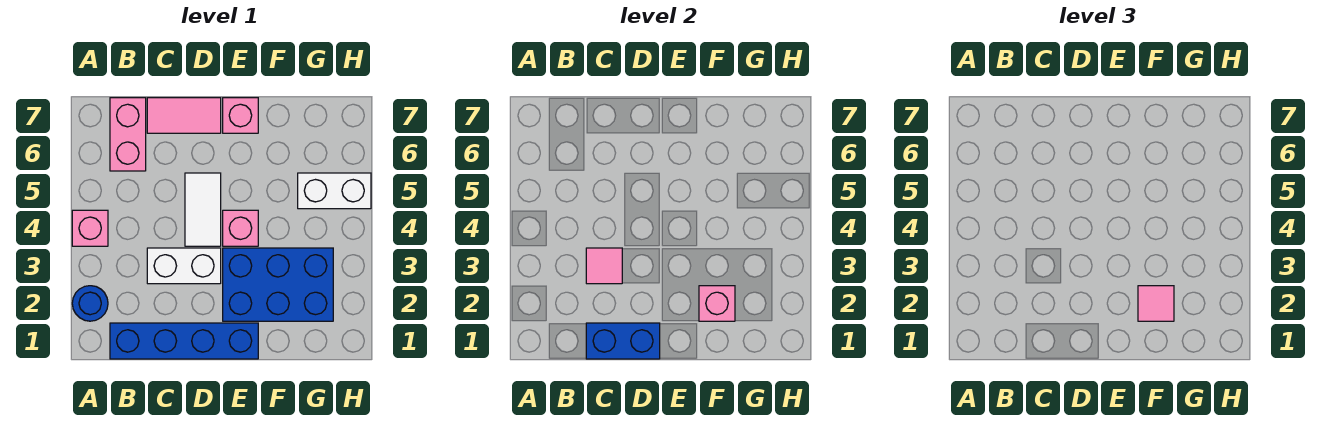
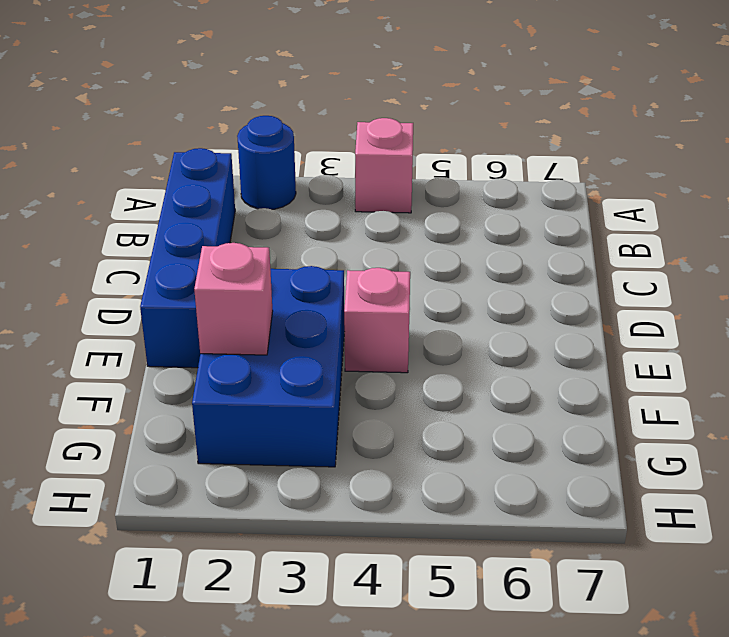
none -> pink 1x2 brick [110,98,146,171]
none -> white 1x2 brick [147,248,221,284]
none -> pink 1x2 tile [147,98,221,133]

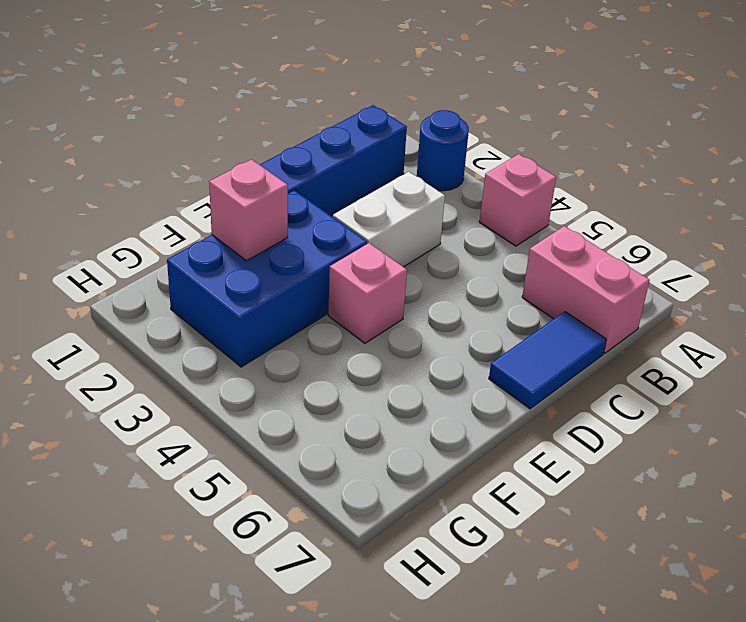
blue 1x2 tile [489,311,606,409] -> pink 1x2 tile [147,98,221,133]
none -> white 1x2 tile [185,173,221,246]
none -> pink 1x1 brick [223,98,258,133]
none -> white 1x2 brick [298,173,371,209]

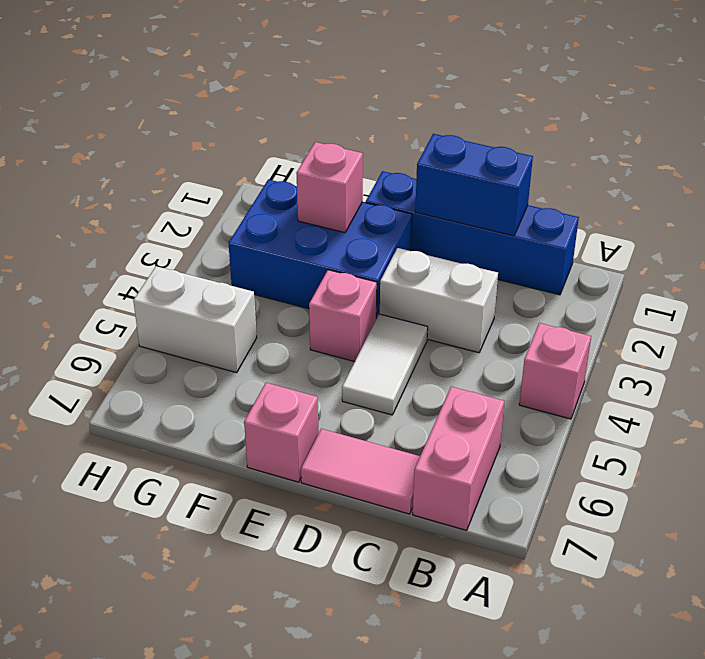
none -> blue 1x1 round brick [72,286,108,321]
none -> pink 1x1 tile [586,248,622,284]
none -> pink 1x1 tile [1138,286,1174,321]

